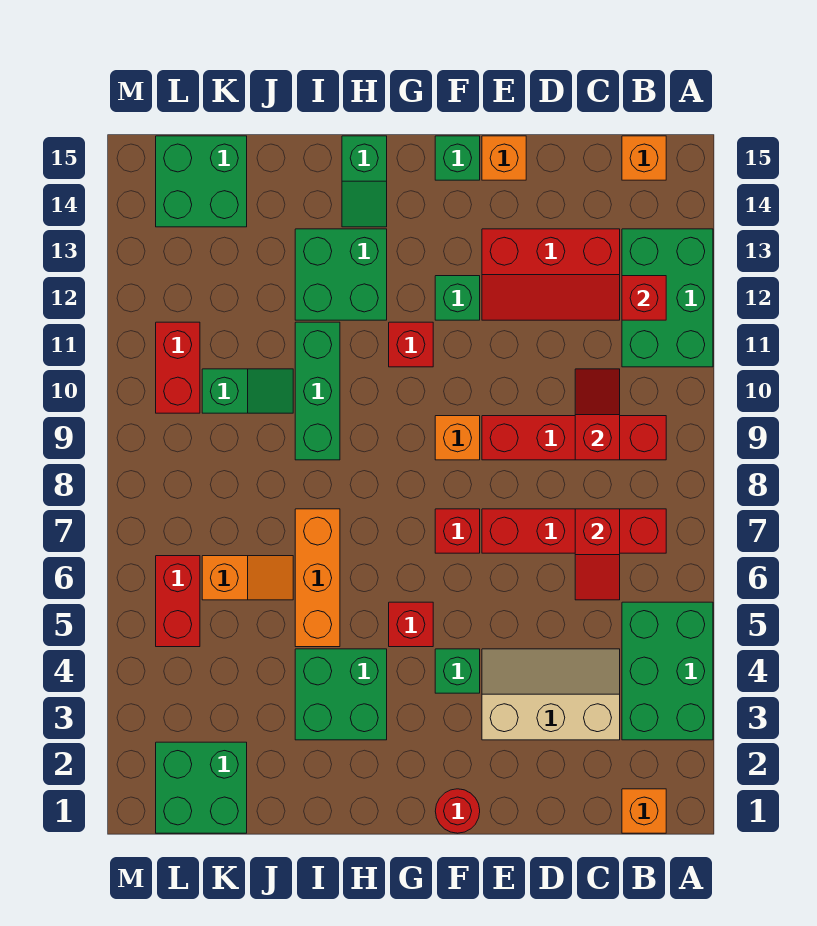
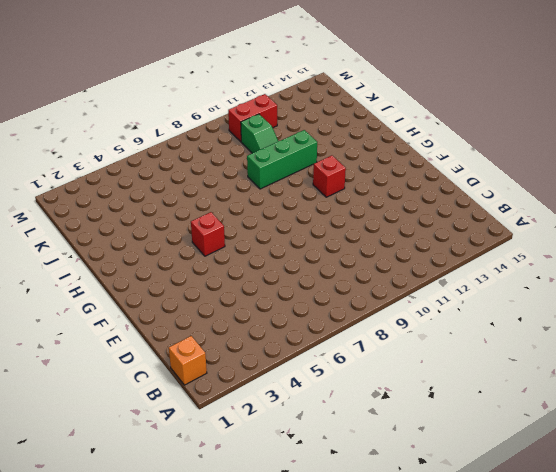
none -> green 2x3 brick [622,602,713,740]
none -> green 2x3 brick [622,229,713,367]
none -> red 1x4 brick [482,509,666,553]
none -> red 1x4 brick [482,416,666,460]

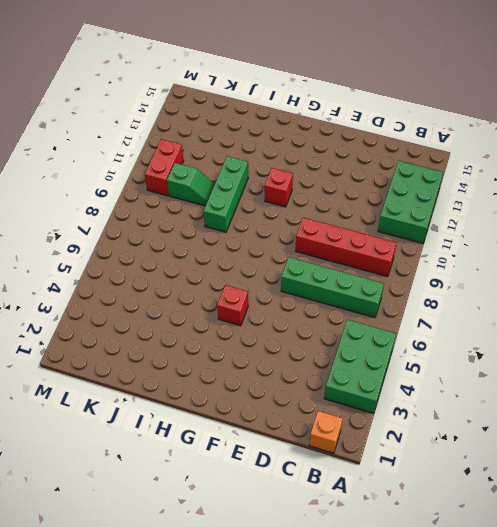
green 1x4 brick [281,257,384,318] -> red 1x4 brick [482,509,666,553]
none -> orange 1x1 brick [622,136,666,180]
none -> tan 2x3 slope [482,649,620,740]
none -> red 2x3 slope [482,229,620,320]
none -> orange 1x1 brick [482,136,526,180]

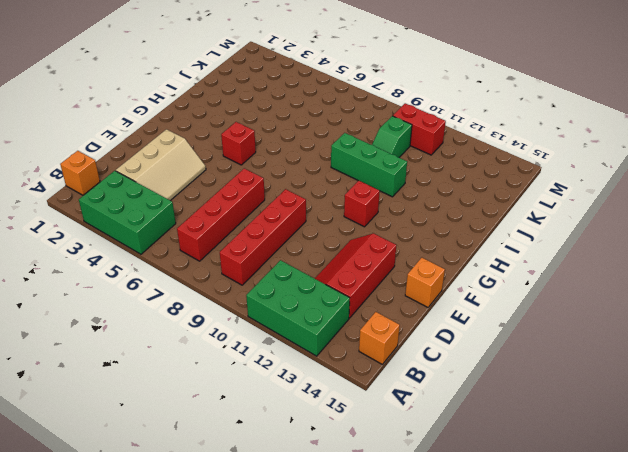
none -> red 1x1 round brick [435,789,480,833]
none -> green 1x1 brick [435,649,480,693]
none -> red 1x1 brick [435,509,480,553]
none -> orange 1x1 brick [435,416,480,460]

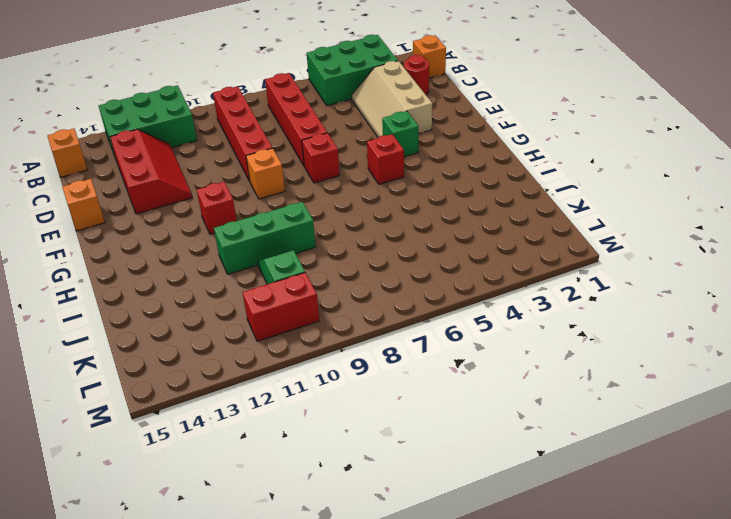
red 1x1 round brick [404,55,429,95] -> red 1x1 round brick moved to [435,789,480,833]
none -> green 1x1 brick [435,276,480,320]
none -> green 1x1 brick [435,136,480,180]
none -> green 2x2 brick [295,649,387,740]
none -> green 2x2 brick [295,229,387,320]

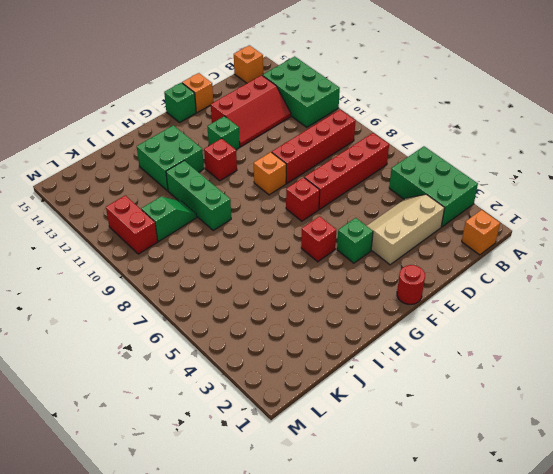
none -> green 2x2 brick [295,649,387,740]
none -> green 1x2 slope [342,136,387,227]
none -> orange 1x3 brick [295,509,340,647]
none -> orange 1x2 slope [202,556,293,600]

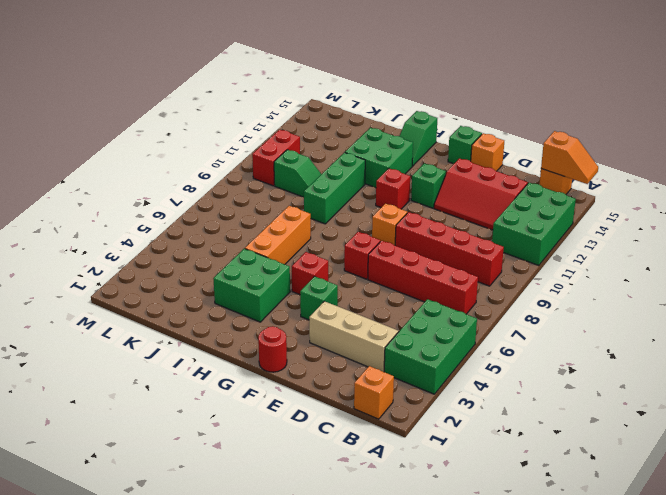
orange 1x2 slope [541,131,598,184] -> orange 1x2 slope moved to [202,556,293,600]
none -> green 2x2 brick [156,742,247,833]
none -> green 2x2 brick [156,136,247,227]
none -> red 1x2 brick [156,556,200,647]
none -> red 1x1 brick [622,276,666,320]

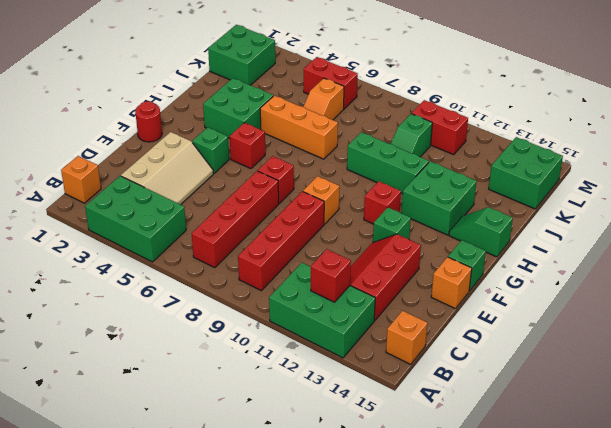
none -> red 1x2 slope [575,509,620,600]
none -> red 1x2 slope [575,369,620,460]

